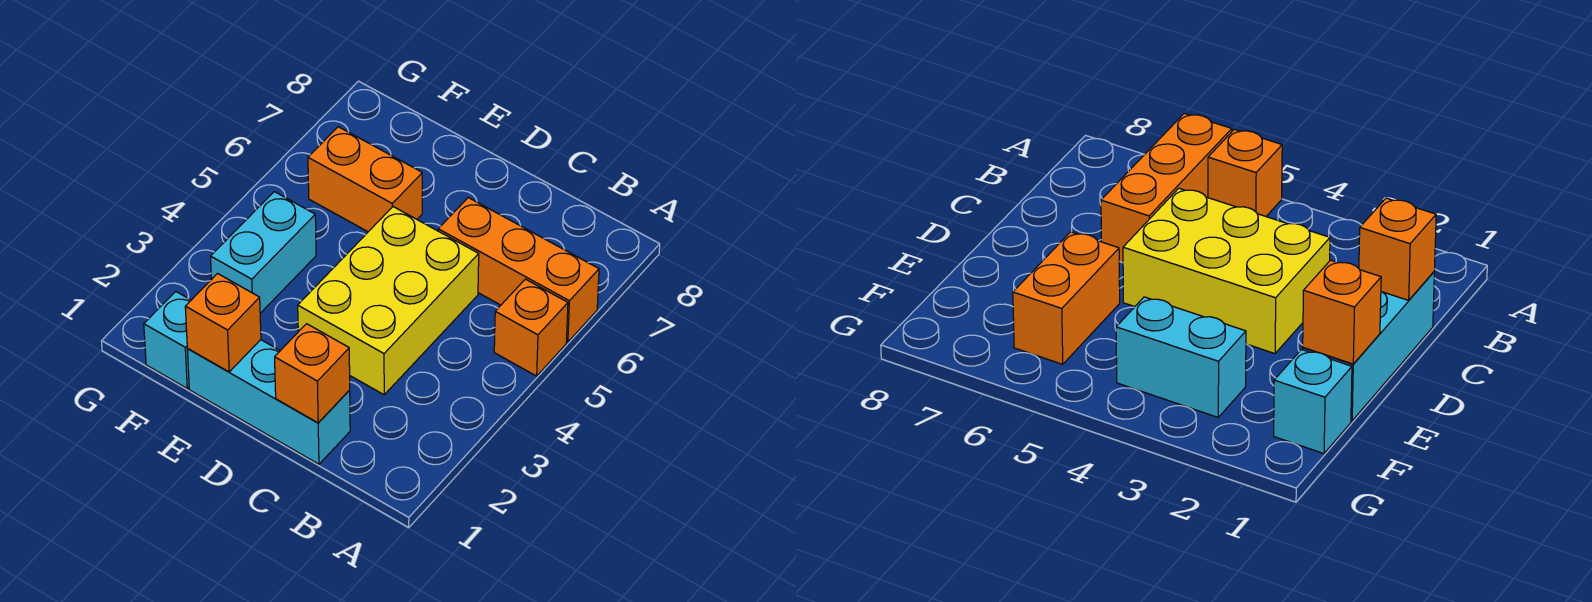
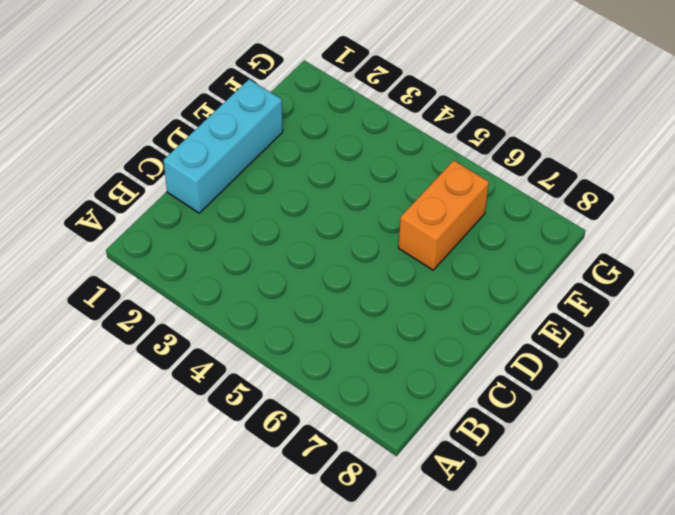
none -> orange 1x1 brick [494,279,568,376]
none -> orange 1x3 brick [438,198,599,342]

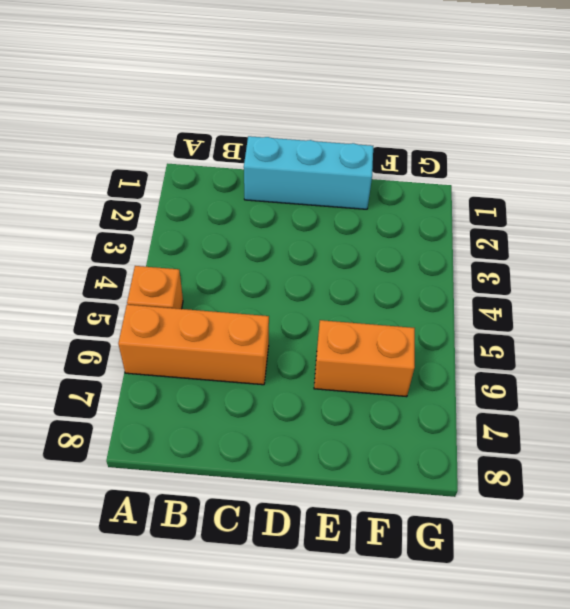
none -> yellow 2x3 brick [298,207,479,395]
none -> cyan 1x1 brick [144,292,191,388]

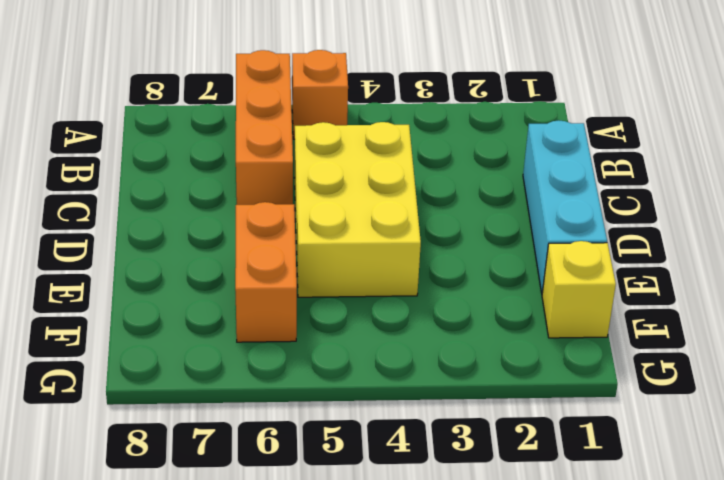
yellow 2x3 brick [294,122,421,297] -> yellow 2x3 brick turned to [298,207,479,395]
yellow 1x1 brick [542,241,616,338] -> cyan 1x1 brick [144,292,191,388]
none -> cyan 1x2 brick [211,192,316,313]
none -> orange 1x1 brick [275,324,350,423]

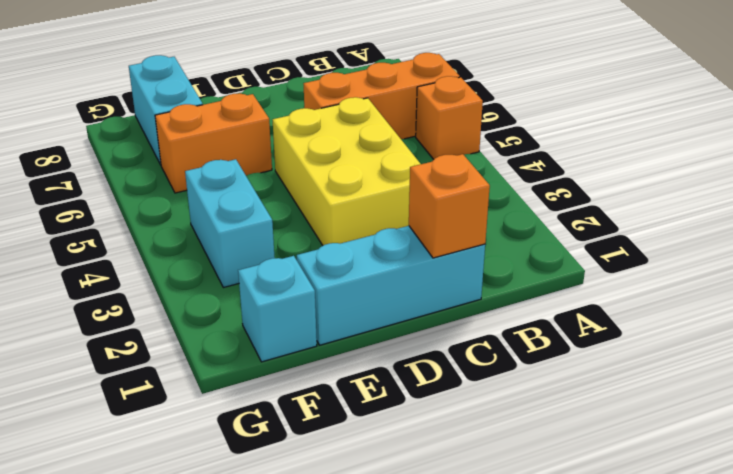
cyan 1x2 brick [129,55,203,165] -> none
none -> orange 1x1 brick [185,274,261,372]

